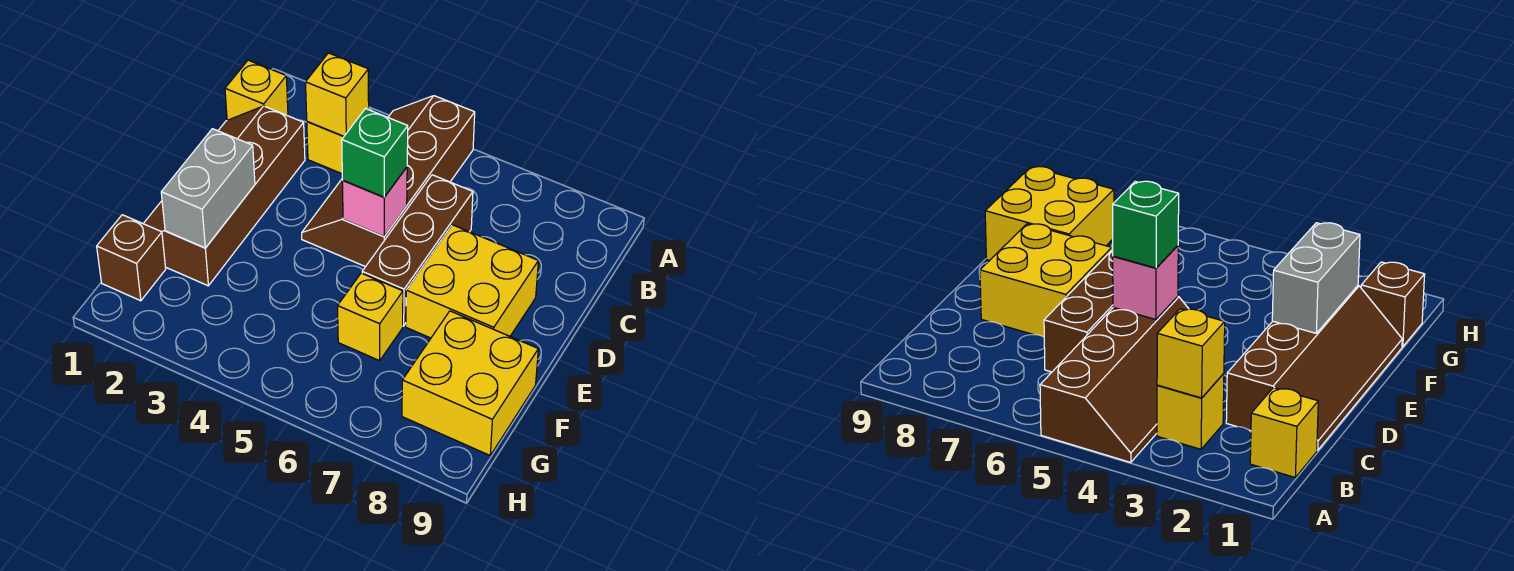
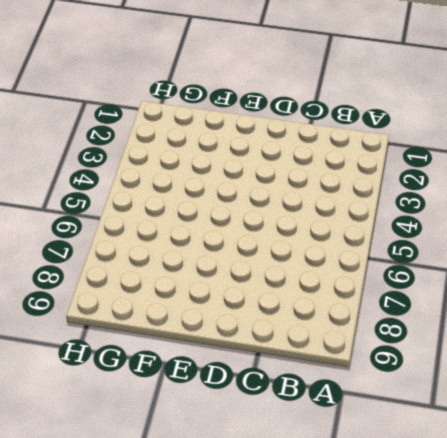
none -> brown 2x4 slope [302,96,475,267]
none -> yellow 1x1 brick [225,60,288,120]
none -> yellow 1x1 brick [307,109,369,174]

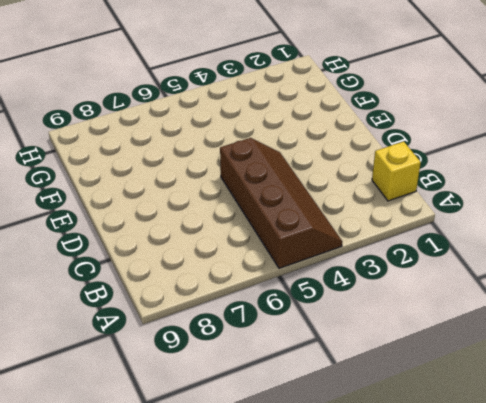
none -> yellow 1x1 brick [307,109,369,174]
none -> brown 2x4 slope [143,106,305,286]
none -> brown 1x3 brick [362,175,473,326]

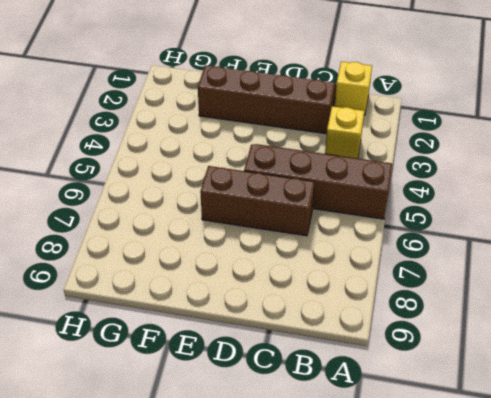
none -> yellow 2x2 brick [406,225,538,338]
none -> yellow 1x1 brick [338,273,403,361]
none -> yellow 2x2 brick [402,311,538,455]

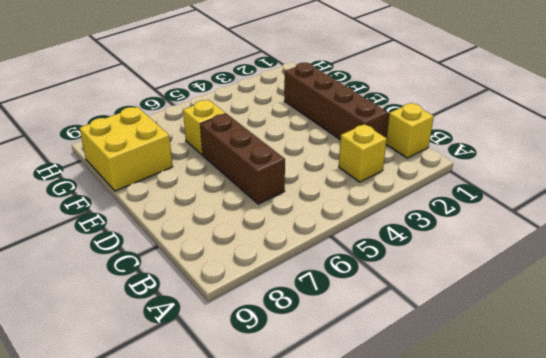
none -> brown 2x4 slope [302,96,475,267]
none -> yellow 2x2 brick [406,225,538,338]
none -> brown 1x1 brick [97,215,166,301]

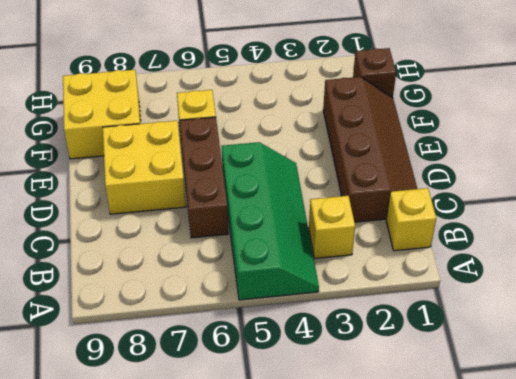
green 2x4 slope [222,142,319,300] -> brown 2x4 slope [302,96,475,267]
none -> yellow 1x1 brick [306,53,369,136]
none -> pink 1x1 brick [342,167,407,237]
none -> grey 1x2 brick [161,129,255,248]

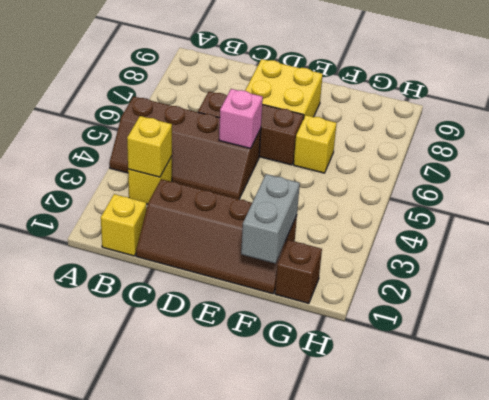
grey 1x2 brick [241,174,300,263] -> grey 1x2 brick turned to [161,129,255,248]
none -> yellow 2x2 brick [402,311,538,455]
none -> green 1x1 brick [342,109,408,197]

